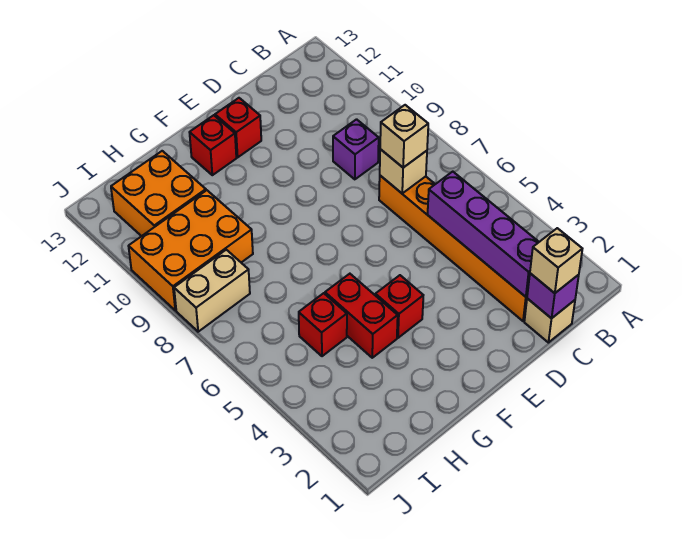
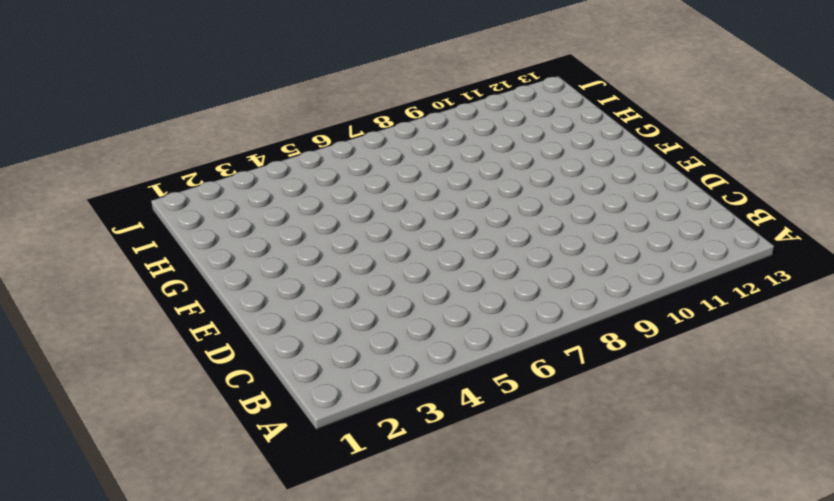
none -> tan 1x1 brick [524,299,575,343]
none -> orange 1x6 brick [379,176,527,321]
none -> purple 1x1 brick [333,119,379,179]

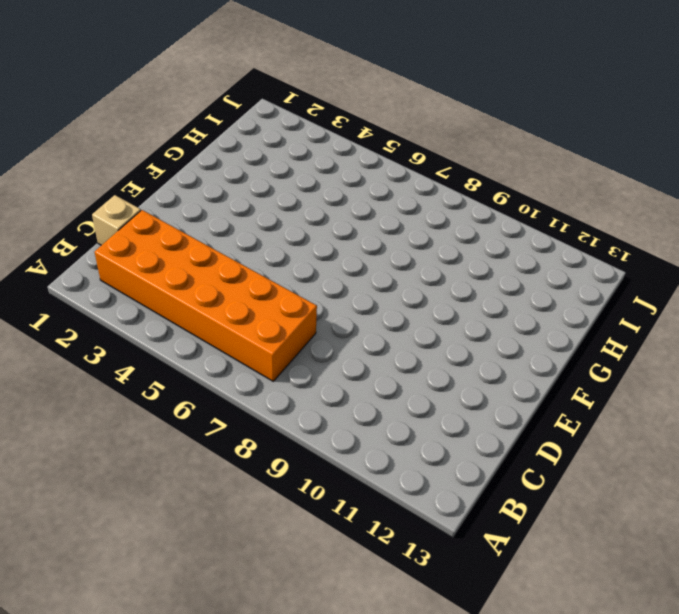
orange 2x6 brick [95,210,317,381] -> orange 1x6 brick [379,176,527,321]
none -> purple 1x1 brick [333,119,379,179]
none -> red 1x1 brick [215,98,261,157]
none -> red 1x1 brick [375,275,423,338]

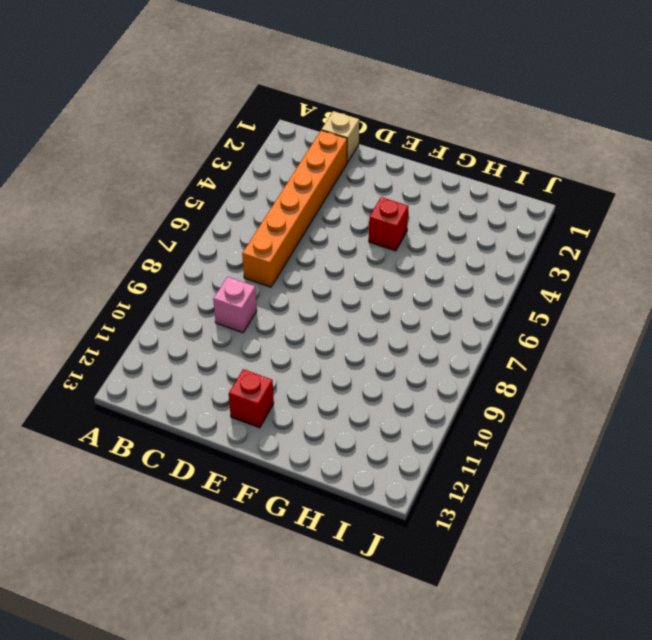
pink 1x1 brick [213,277,257,333] -> purple 1x1 brick [333,119,379,179]
none -> red 1x1 brick [189,115,236,175]
none -> red 1x2 brick [325,274,398,358]
none -> red 1x1 brick [299,293,347,356]

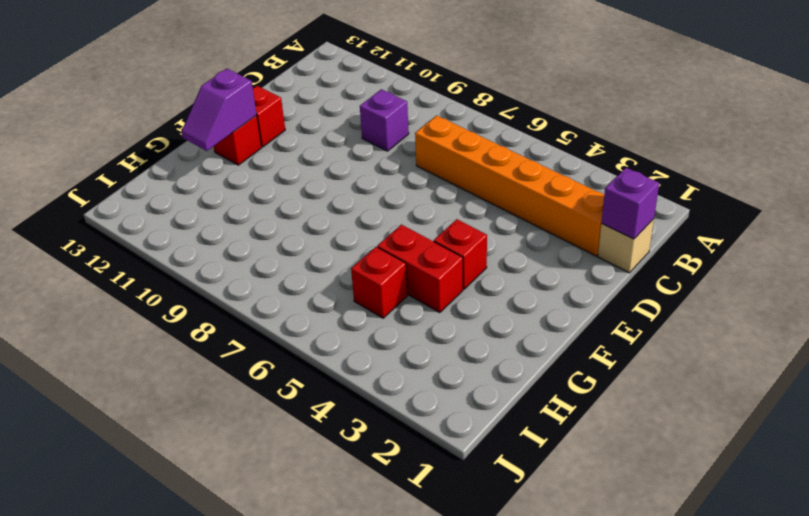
purple 1x2 slope [181,69,257,151] -> none
none -> orange 2x3 brick [129,190,253,310]
none -> orange 2x2 brick [111,151,206,236]
none -> tan 1x2 brick [174,250,250,332]

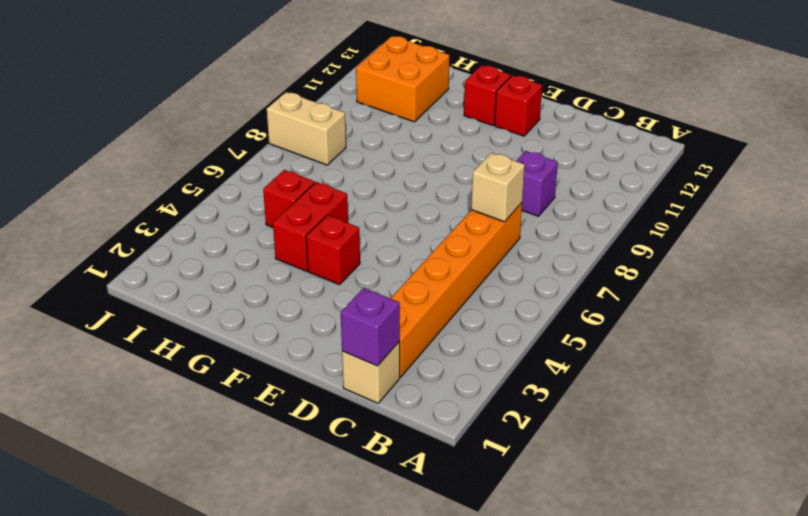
none -> orange 2x3 brick [129,190,253,310]
none -> purple 1x4 brick [428,172,539,297]
none -> tan 1x1 brick [530,228,582,293]

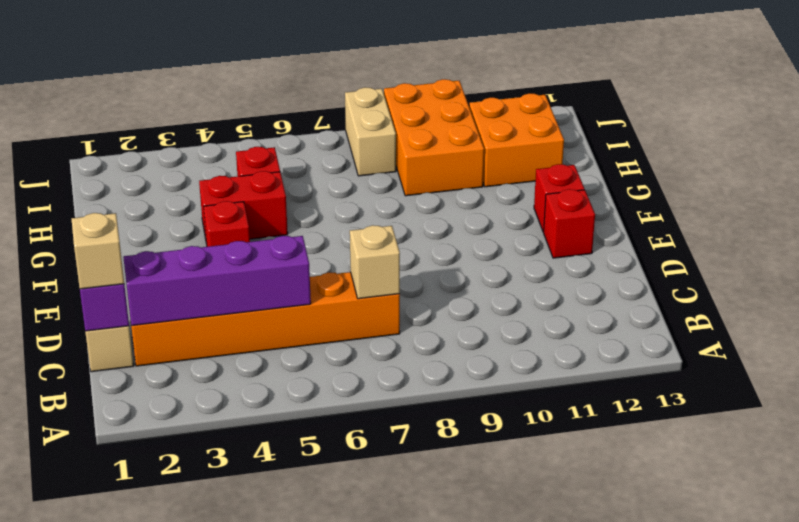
none -> purple 1x1 brick [333,119,379,179]
none -> tan 1x1 brick [380,105,428,168]

